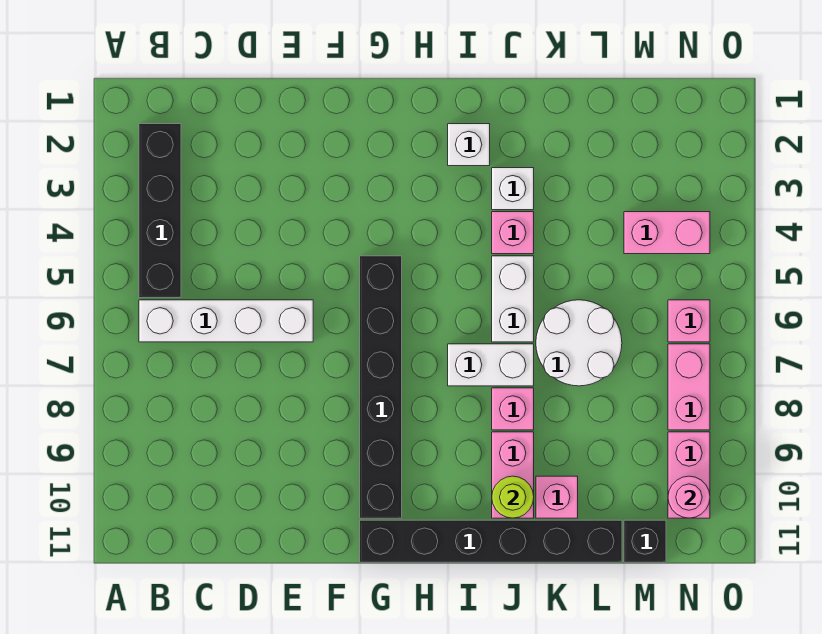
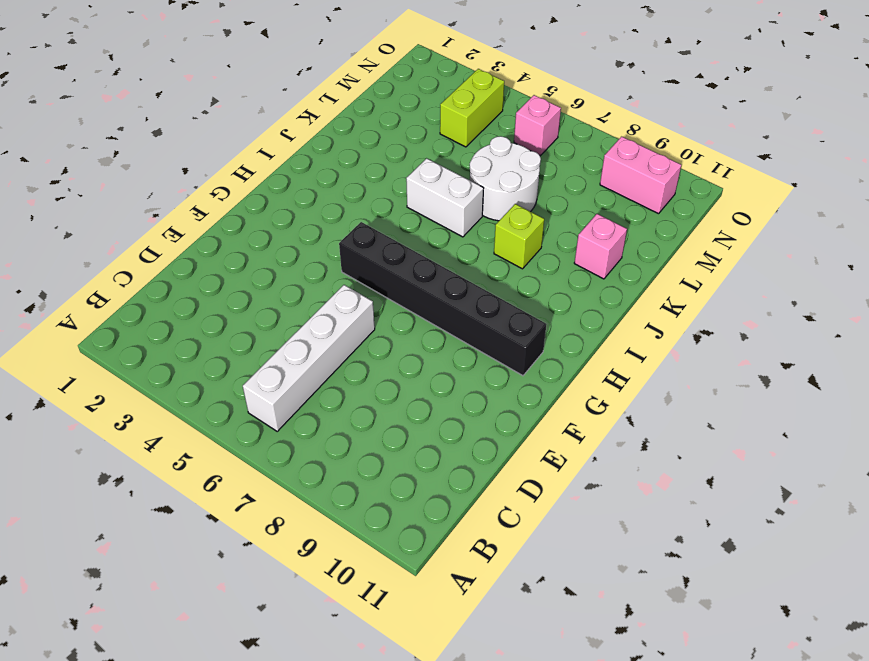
lime 1x1 brick [494,204,544,269] -> pink 1x1 brick [492,388,534,430]
lime 1x2 brick [440,69,504,147] -> pink 1x2 brick [624,212,710,254]
none -> black 1x4 brick [139,124,181,298]
none -> black 1x6 brick [360,520,622,562]
none -> white 1x1 brick [448,124,490,166]

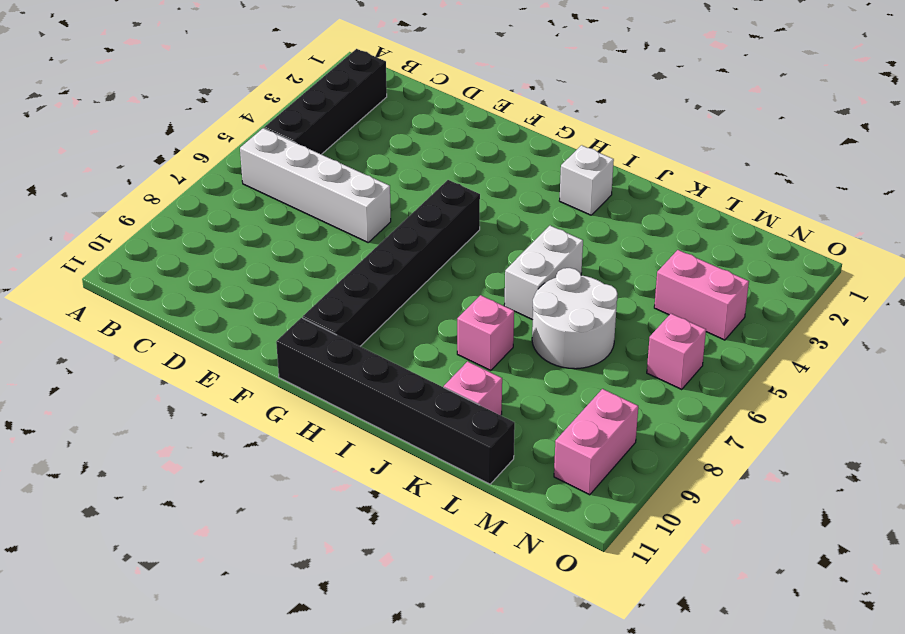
none -> white 1x2 brick [448,344,534,386]
none -> white 1x1 brick [492,168,534,210]
none -> pink 1x1 brick [492,212,534,254]

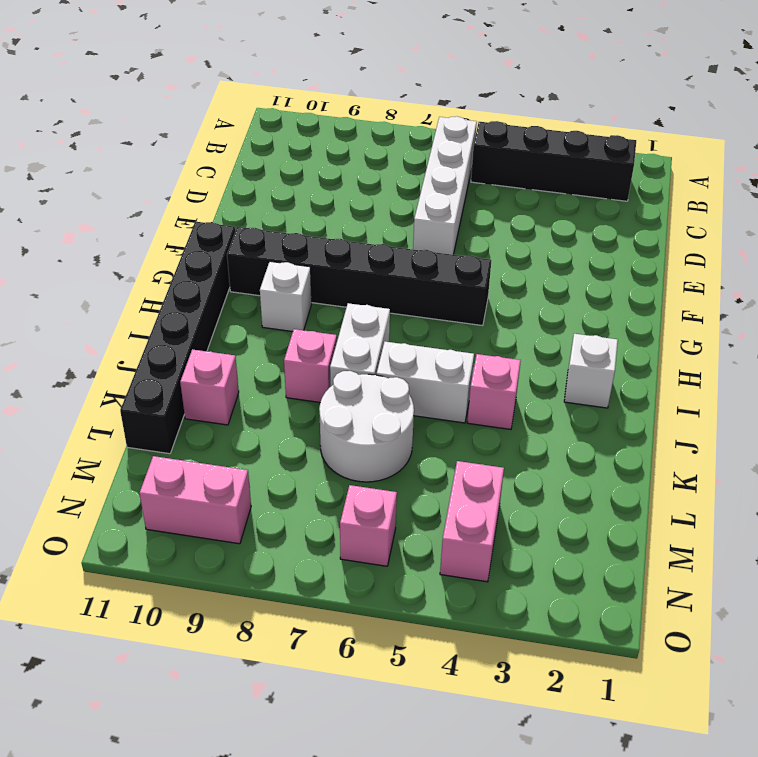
white 1x1 brick [260,261,312,332] -> white 1x1 brick moved to [492,168,534,210]
none -> pink 1x2 brick [492,432,534,518]
none -> black 1x1 brick [624,520,666,562]
none -> pink 1x2 brick [668,344,710,430]

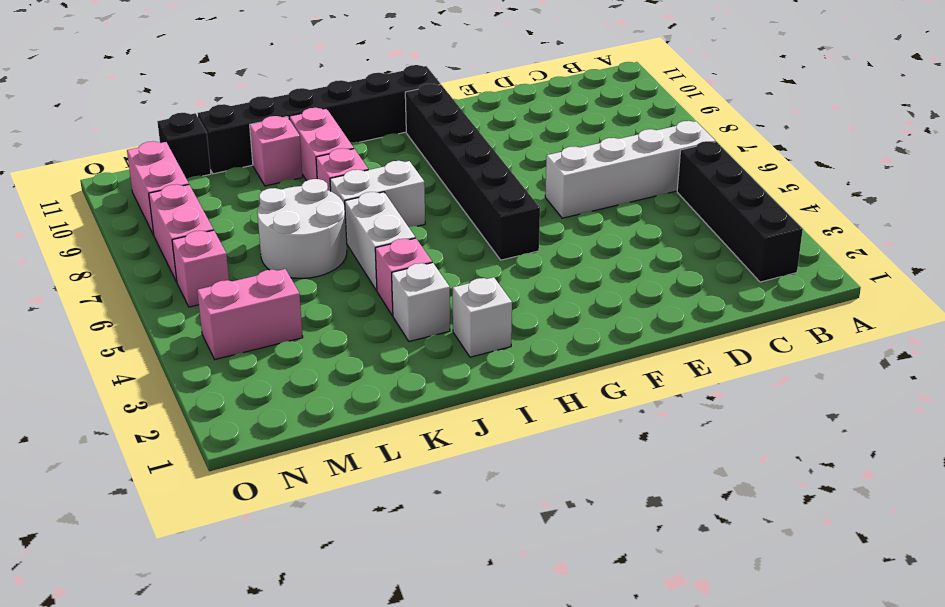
none -> lime 1x1 round brick [492,476,534,518]
none -> pink 1x1 round brick [668,476,710,518]

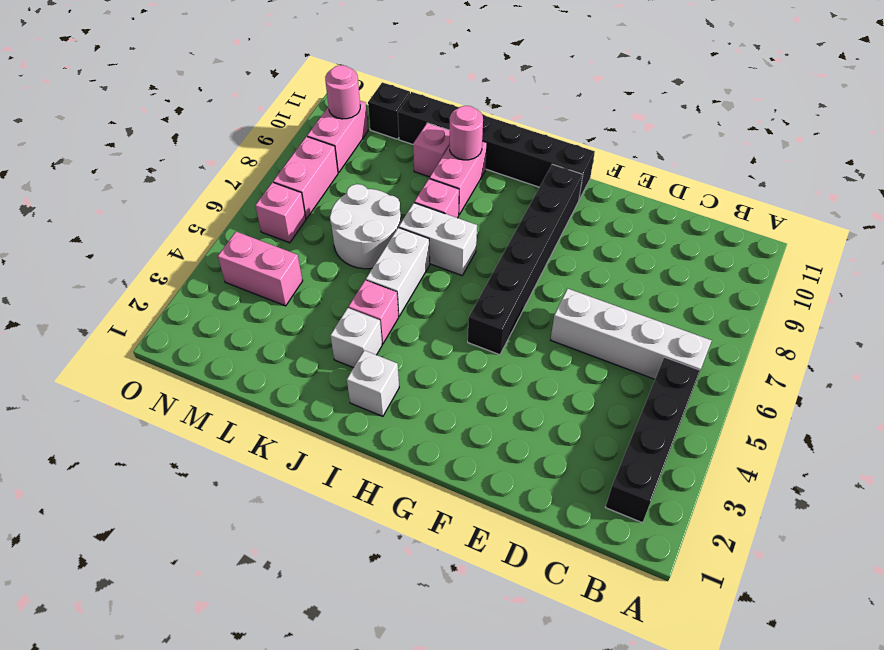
pink 1x1 round brick [450,106,483,160] -> lime 1x1 round brick [492,476,534,518]

